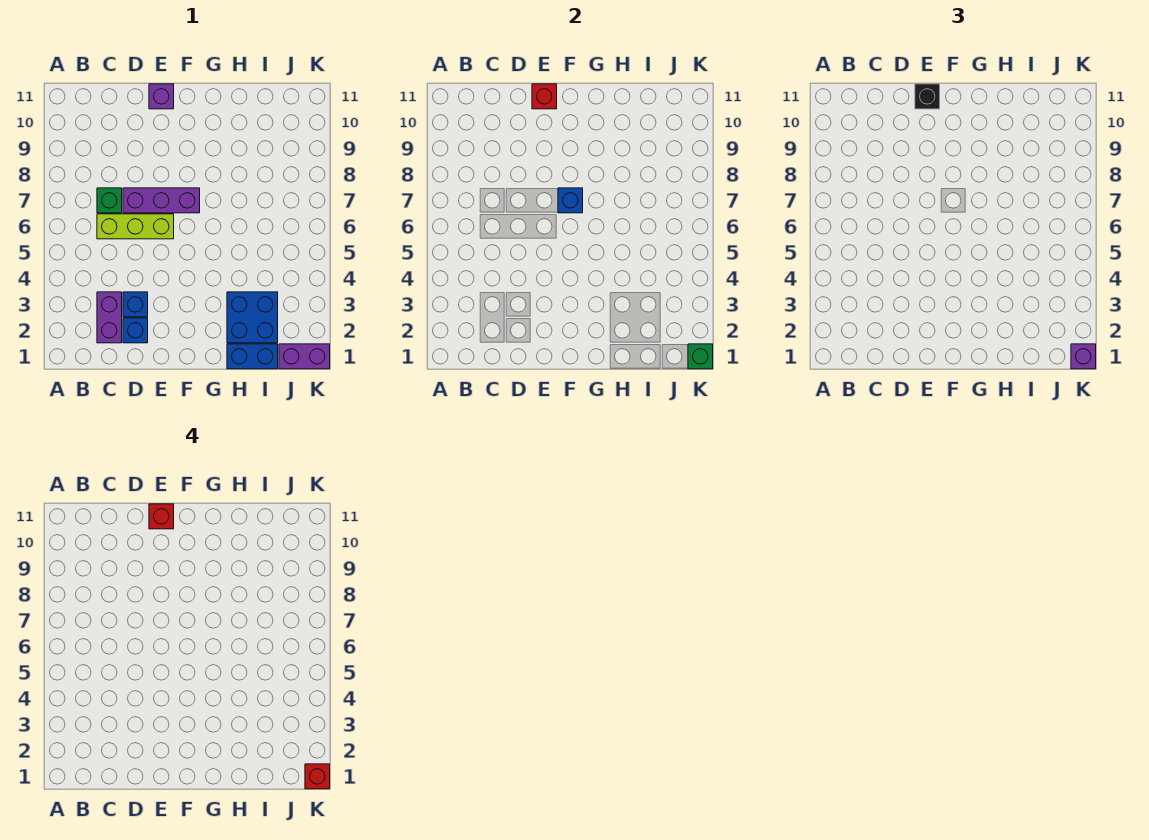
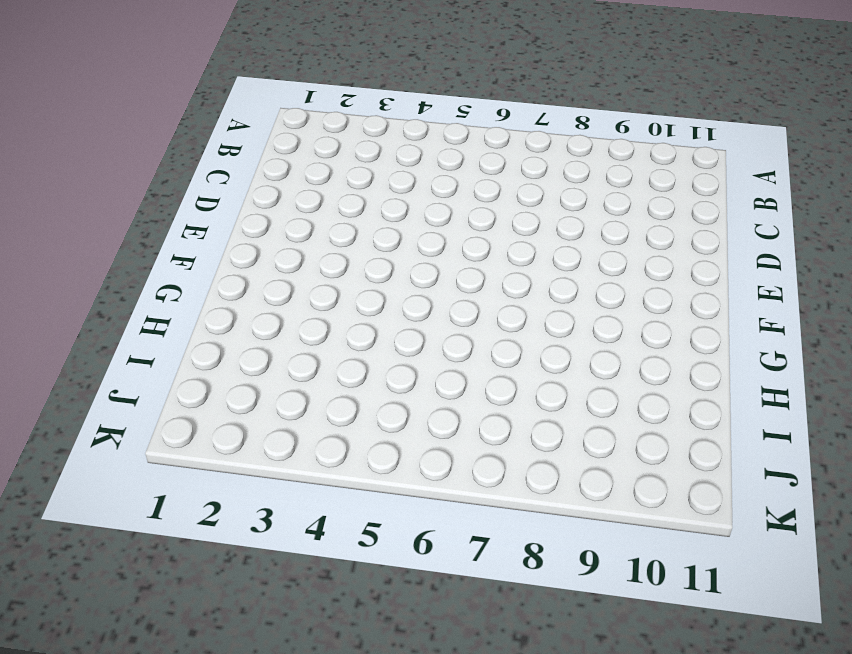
none -> purple 1x2 brick [97,292,122,343]
none -> lime 1x3 brick [97,214,174,239]
none -> green 1x1 brick [97,188,122,213]

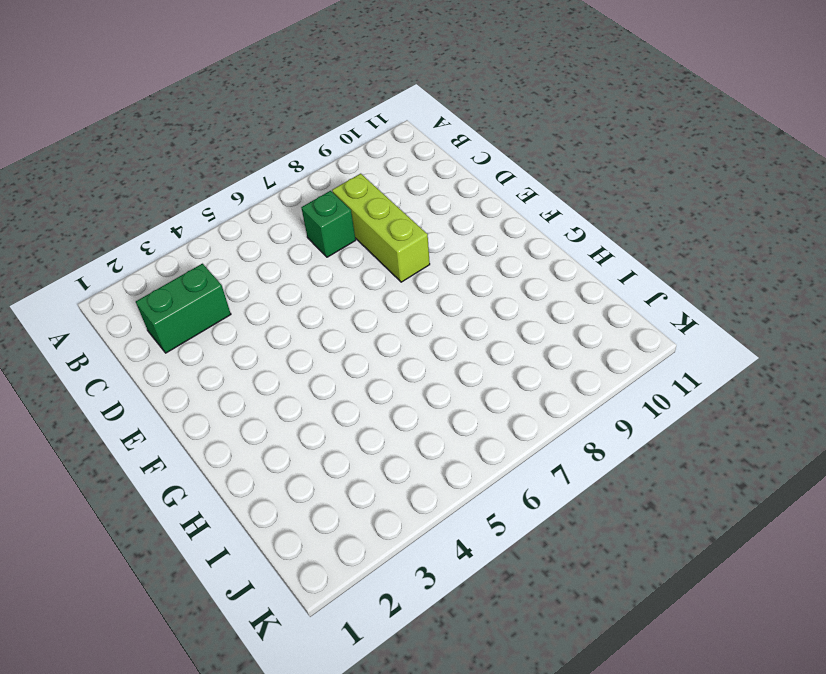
green 1x2 brick [136,264,231,353] -> purple 1x2 brick [97,292,122,343]
lime 1x3 brick [332,174,430,282] -> lime 1x3 brick moved to [97,214,174,239]
none -> blue 1x1 brick [123,318,148,343]
none -> blue 1x1 brick [123,292,148,317]
none -> purple 1x3 brick [123,188,200,213]

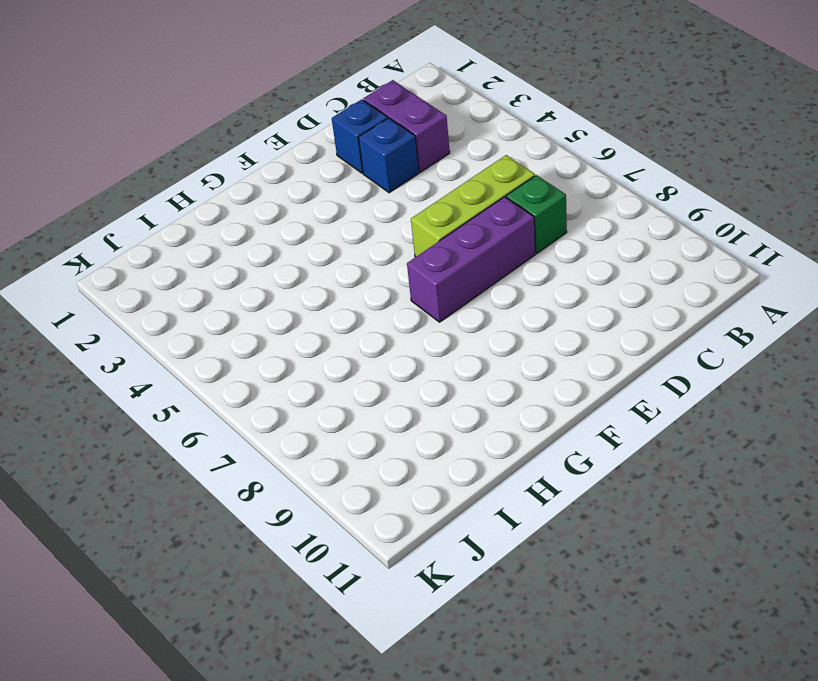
none -> purple 1x1 brick [149,84,174,109]
none -> blue 1x2 brick [227,344,278,369]
none -> blue 2x2 brick [227,292,278,343]

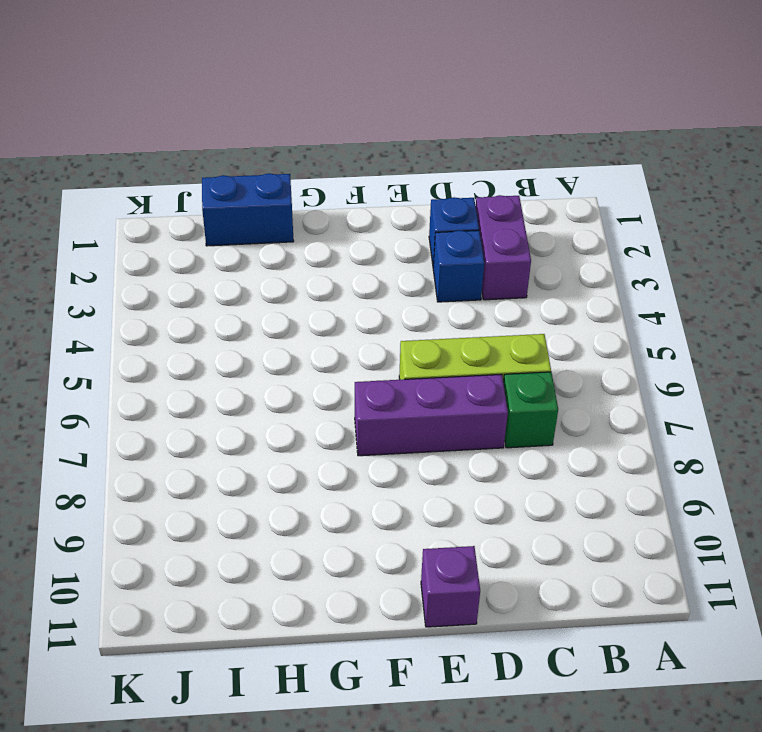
none -> blue 2x2 brick [227,292,278,343]
none -> purple 1x2 brick [279,344,330,369]
none -> red 1x1 brick [532,84,557,109]

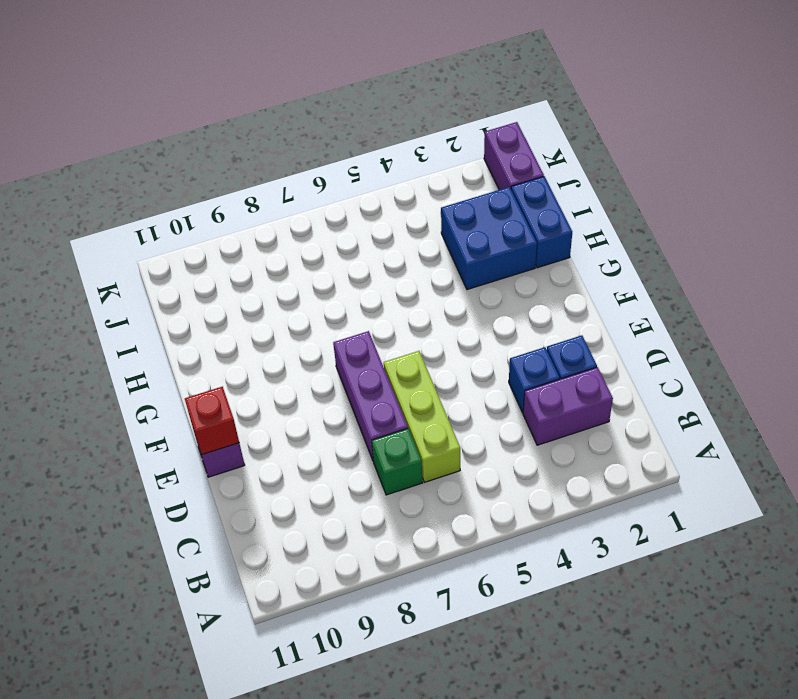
none -> blue 1x1 brick [558,188,583,213]
none -> green 1x1 brick [688,344,713,369]
none -> black 1x1 brick [915,84,940,109]

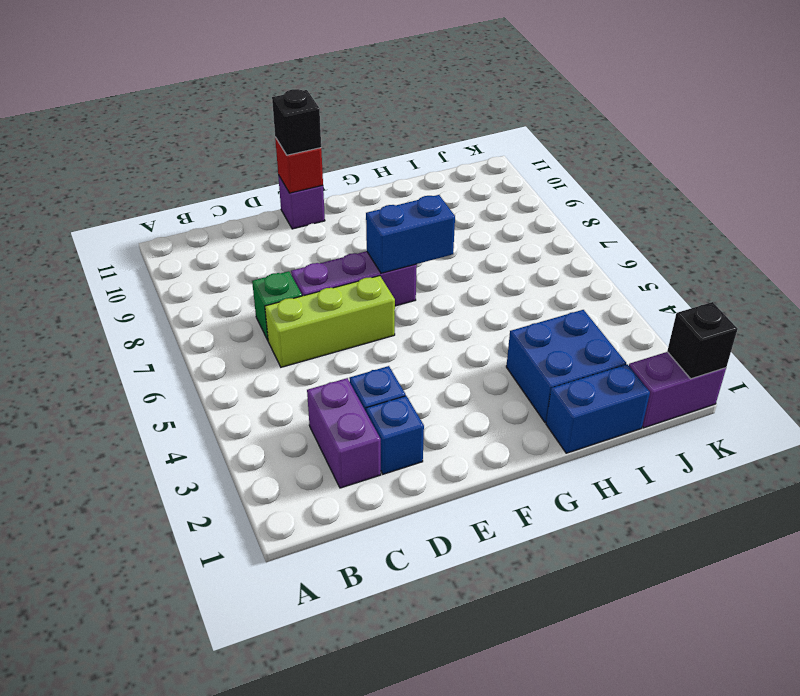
blue 1x2 brick [366,195,455,273] -> blue 1x1 brick [558,188,583,213]
black 1x1 brick [667,302,738,379] -> green 1x1 brick [688,344,713,369]
none -> purple 1x1 brick [1071,344,1096,369]
none -> red 1x1 brick [149,504,174,529]
none -> red 1x1 brick [305,764,330,789]

